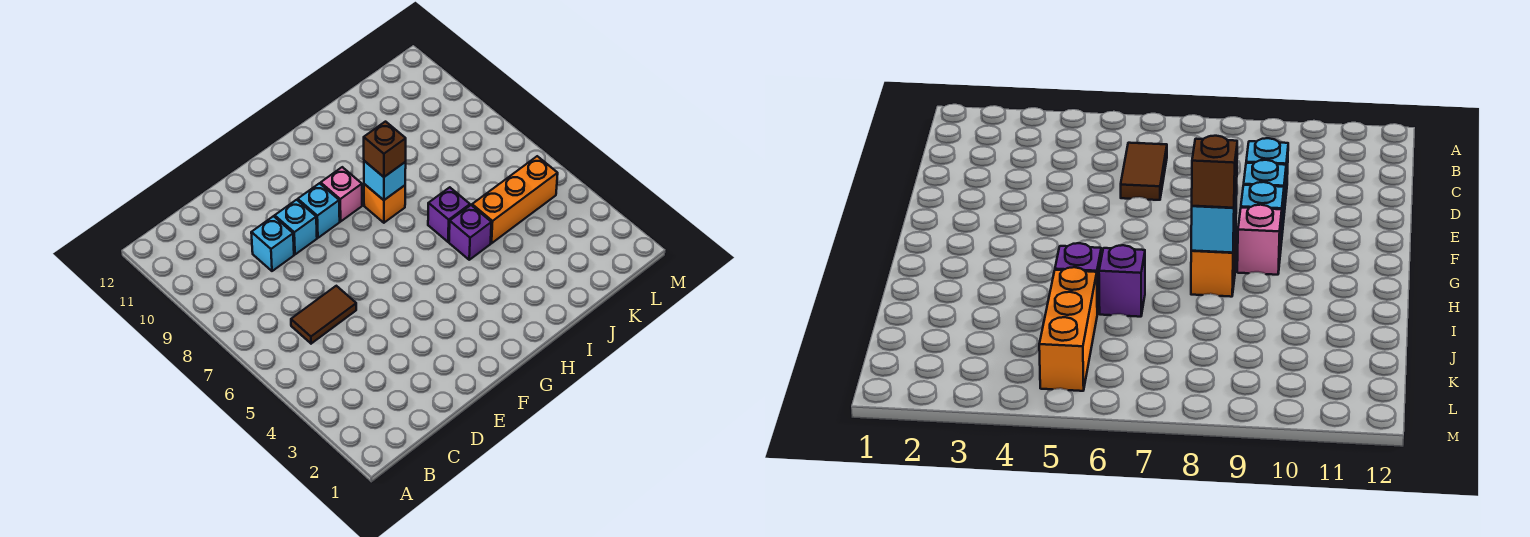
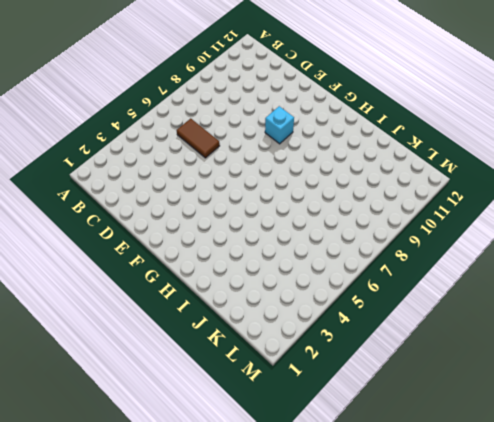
none -> cyan 1x1 brick [251,216,294,271]
none -> cyan 1x1 brick [275,200,317,254]

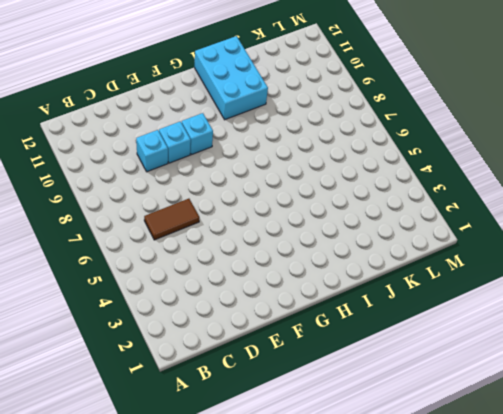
cyan 2x3 brick [195,36,268,120] -> none
none -> pink 1x1 brick [321,167,362,221]
none -> orange 1x1 brick [364,184,405,223]

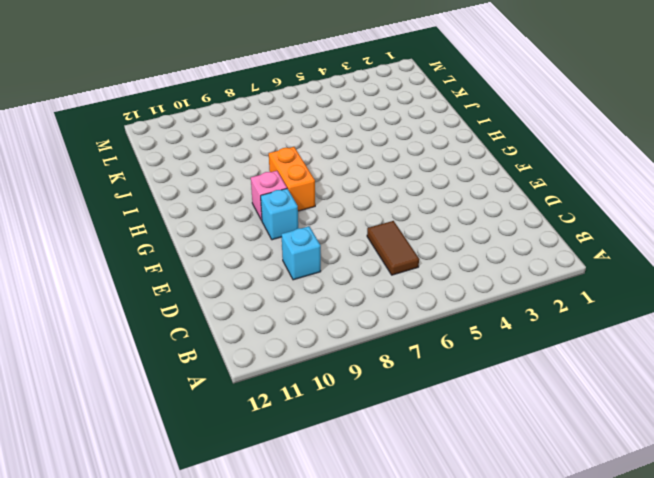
orange 1x2 brick [269,147,315,211] -> orange 1x1 brick [364,184,405,223]
none -> cyan 1x1 brick [275,200,317,254]
none -> purple 1x1 brick [449,205,491,260]

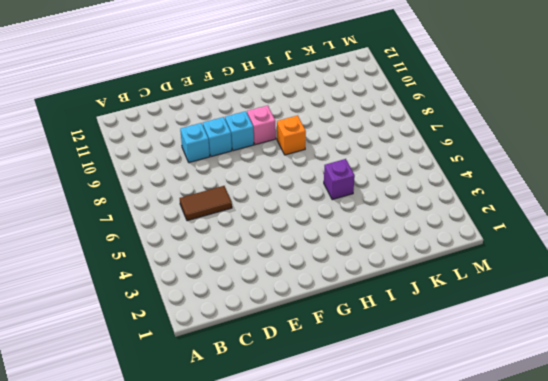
none -> purple 1x1 brick [428,187,470,242]
none -> orange 1x3 brick [472,156,558,243]

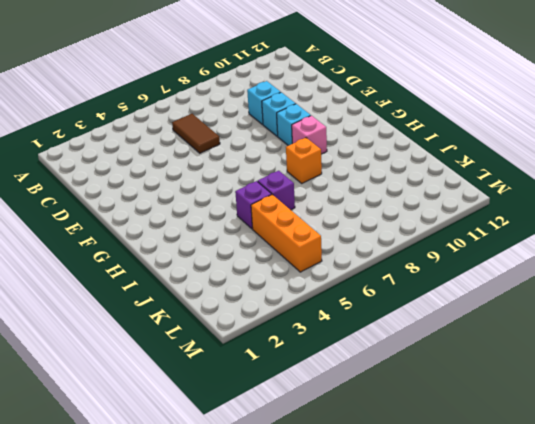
none -> cyan 1x1 brick [364,161,406,200]
none -> brown 1x1 brick [364,122,406,177]

